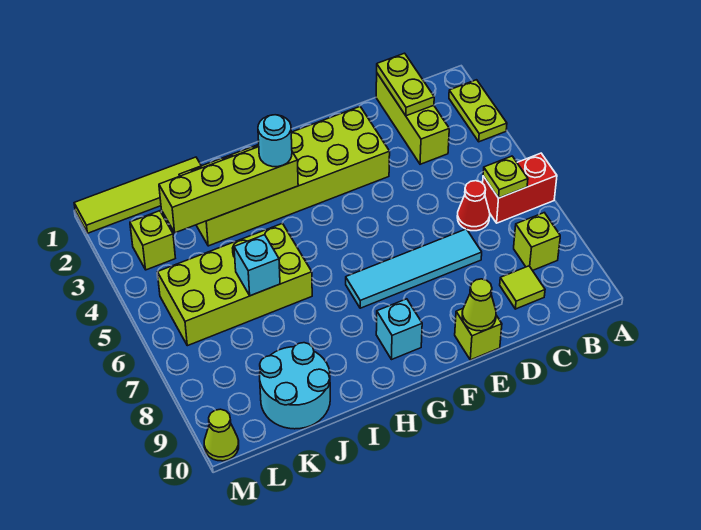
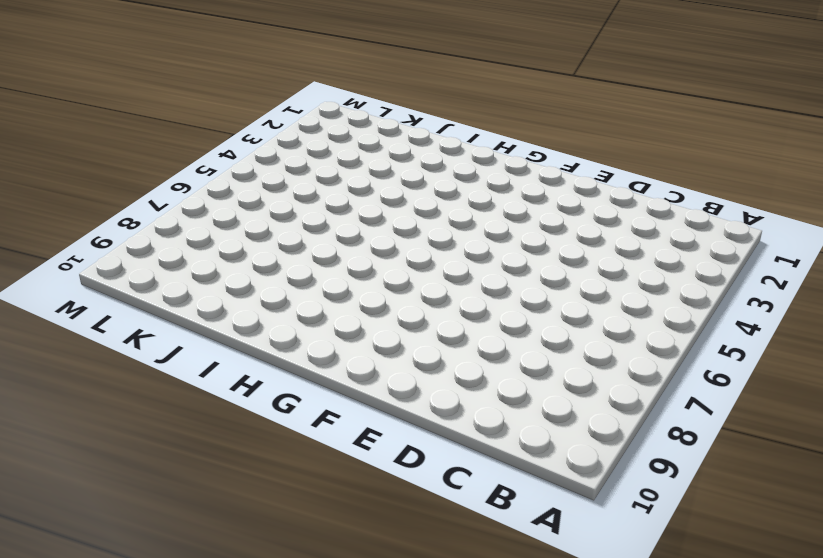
none -> lime 1x2 plate [449,80,507,142]
none -> red 1x2 brick [483,153,557,223]
none -> lime 1x1 brick [514,213,560,270]

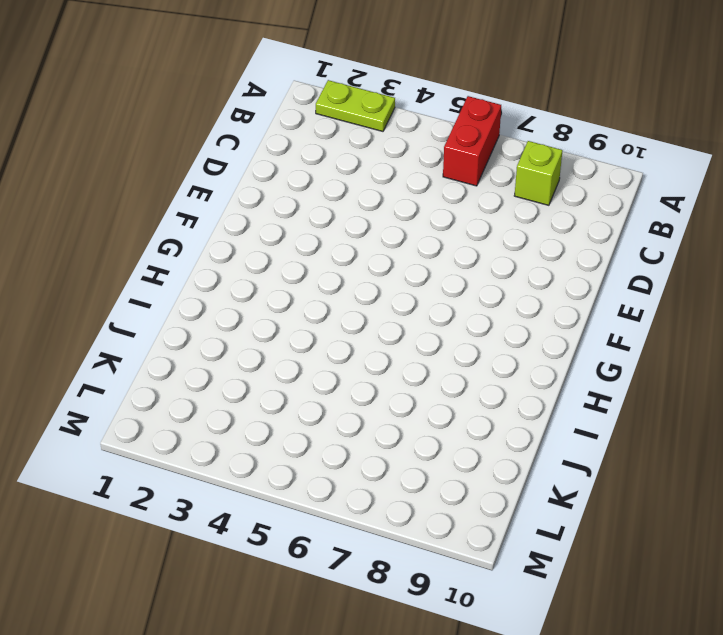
none -> lime 1x3 brick [376,74,449,164]
none -> red 1x1 cone [457,181,490,231]
none -> lime 1x1 tile [500,266,545,309]

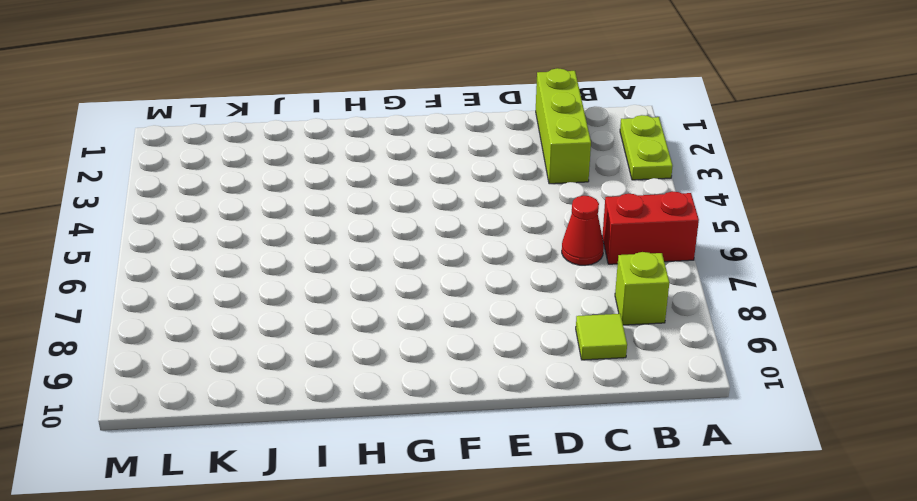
none -> cyan 1x4 tile [346,229,482,308]
none -> lime 2x6 brick [179,107,390,246]
none -> lime 1x1 brick [455,309,502,360]

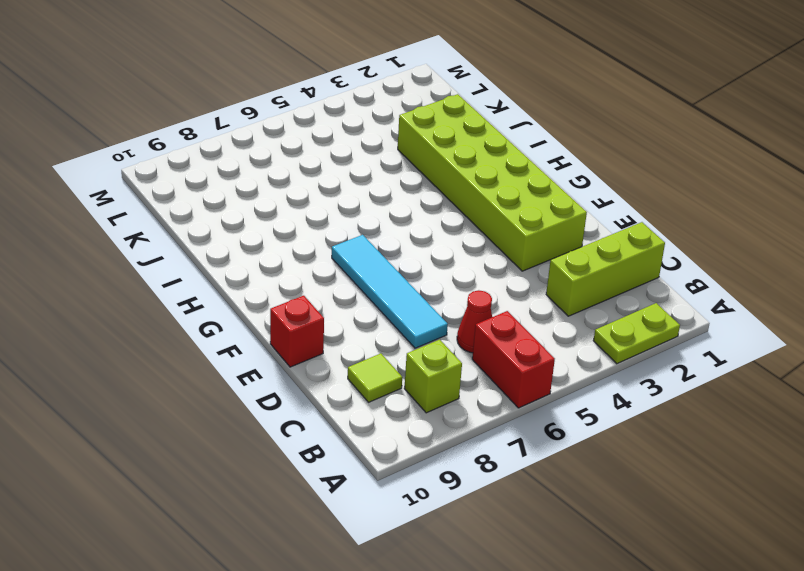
red 1x1 brick [270,296,324,367] -> lime 1x1 brick [455,309,502,360]
none -> cyan 1x1 brick [376,299,422,360]
none -> lime 2x4 brick [157,223,312,346]
none -> lime 1x4 tile [74,157,201,233]

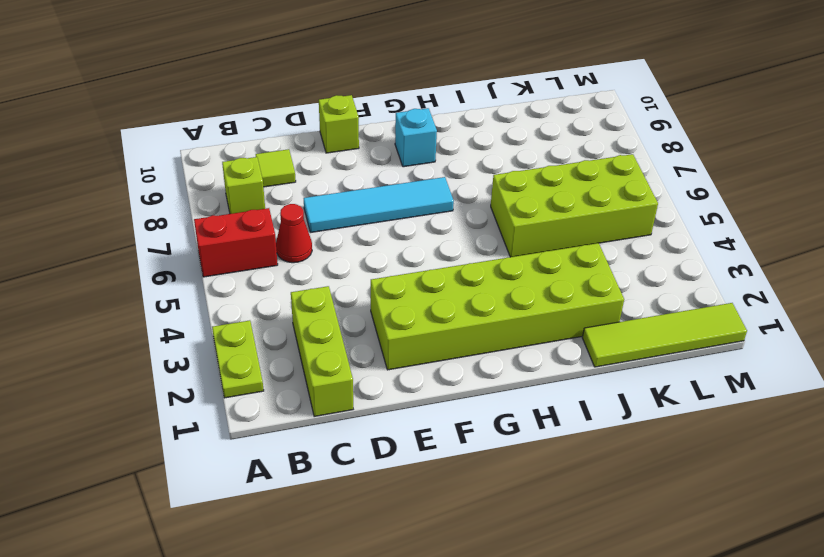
none -> cyan 2x2 round brick [260,343,330,429]
none -> lime 1x1 brick [130,211,175,270]
none -> lime 1x1 cone [204,409,239,461]

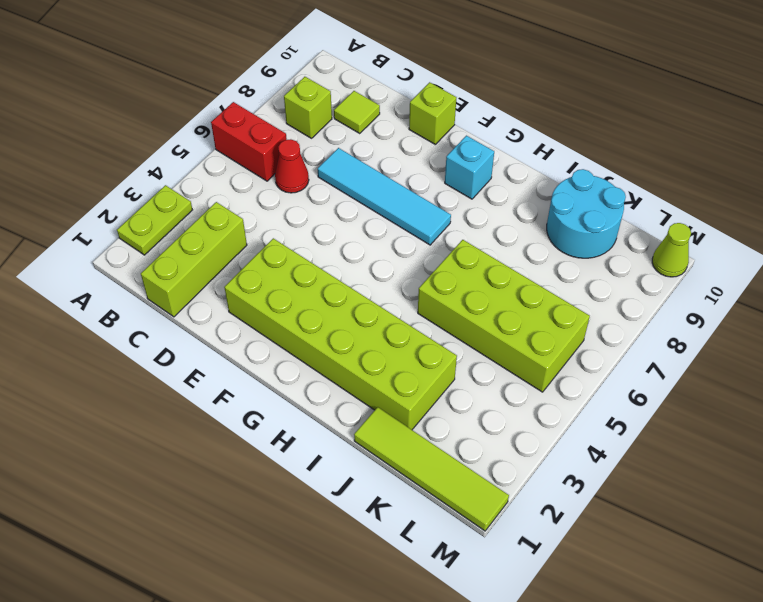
none -> lime 1x1 brick [130,211,175,270]
none -> lime 1x1 plate [483,156,528,198]
none -> lime 1x2 plate [377,53,434,116]

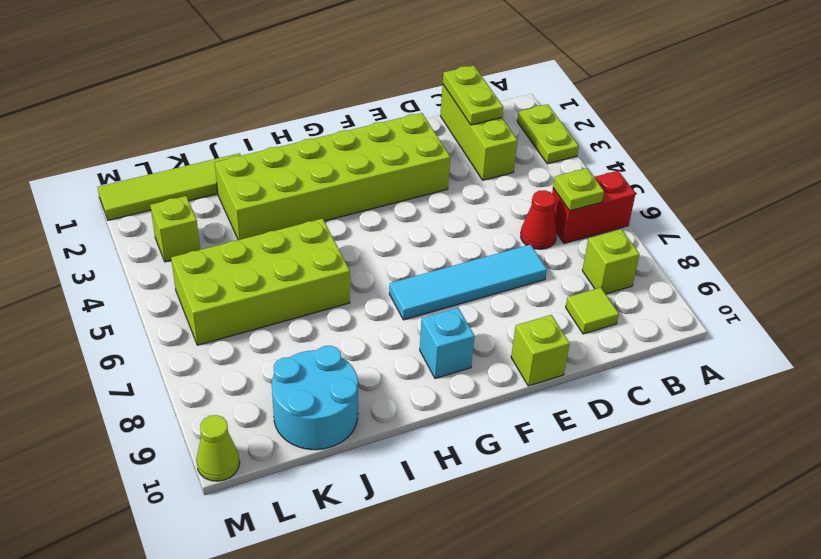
none -> lime 1x1 cone [462,279,496,331]
none -> lime 1x4 brick [159,147,298,233]
none -> cyan 1x1 brick [234,235,280,296]

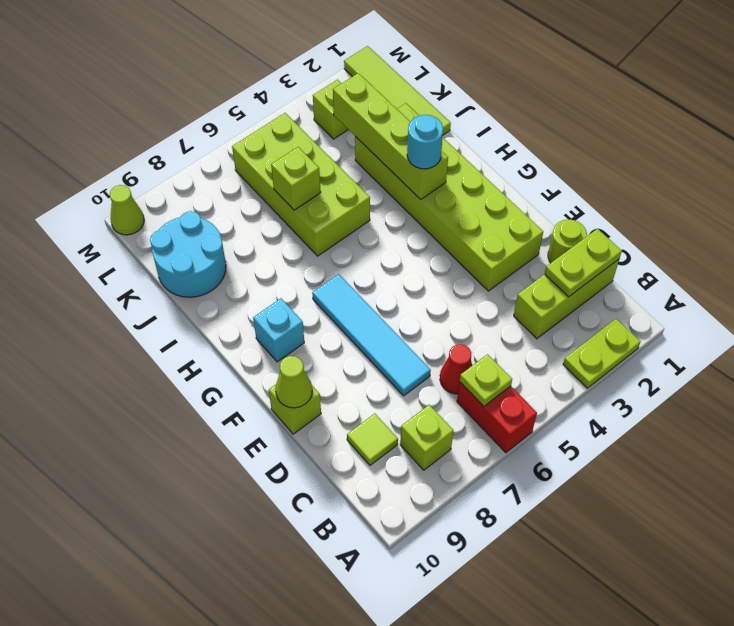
lime 1x1 round brick [548,220,587,263] -> none
lime 1x1 brick [271,147,321,210] -> cyan 1x1 brick [234,235,280,296]

